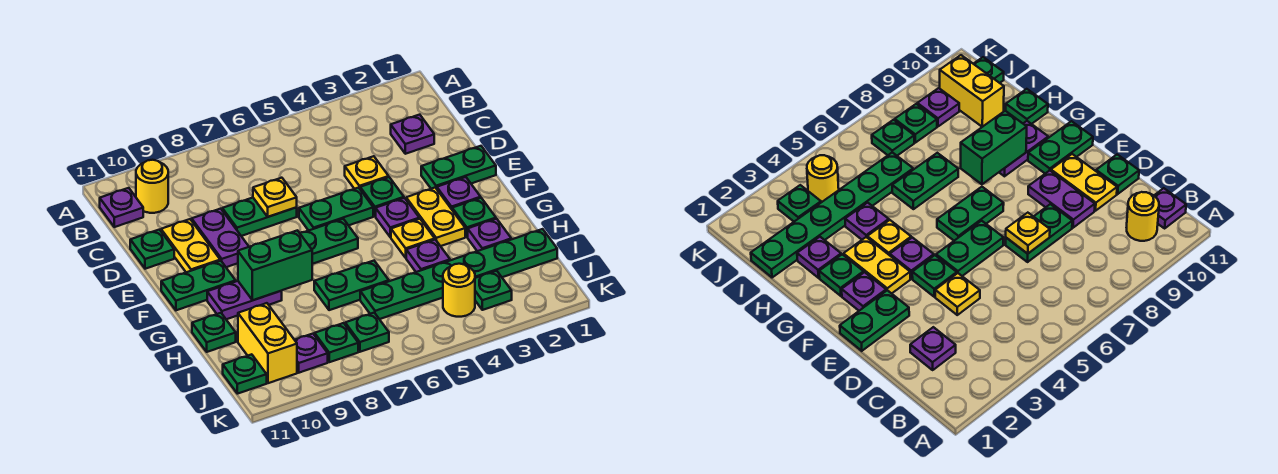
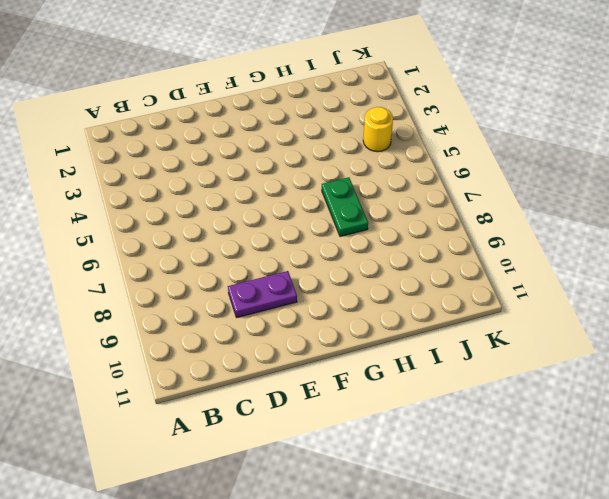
none -> yellow 1x1 round brick [136,160,168,213]
none -> purple 1x1 plate [100,188,143,227]
none -> purple 1x1 plate [391,115,434,154]
none -> yellow 1x1 plate [345,156,389,189]

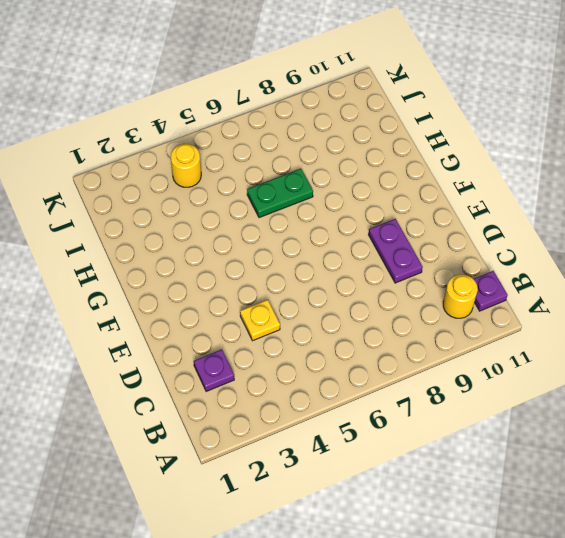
none -> green 1x2 plate [222,198,297,236]
none -> yellow 1x2 plate [161,219,220,272]
none -> green 1x1 plate [130,230,174,269]
none -> green 1x2 plate [421,146,496,189]

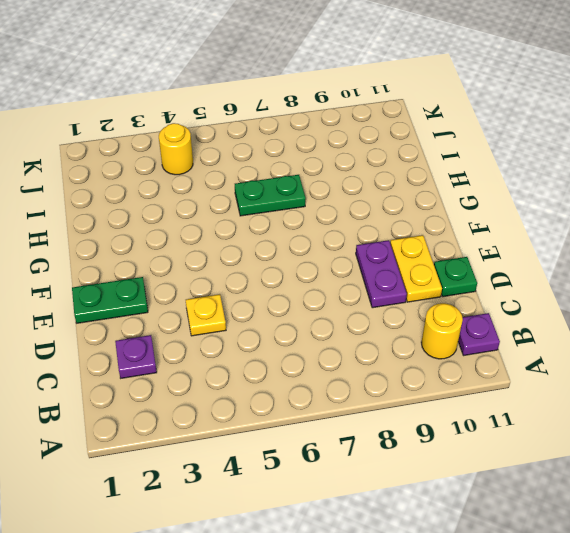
none -> green 1x2 plate [222,198,297,236]
none -> green 1x1 plate [360,177,404,216]
none -> green 1x2 plate [299,188,373,231]
none -> purple 1x1 plate [437,177,481,209]

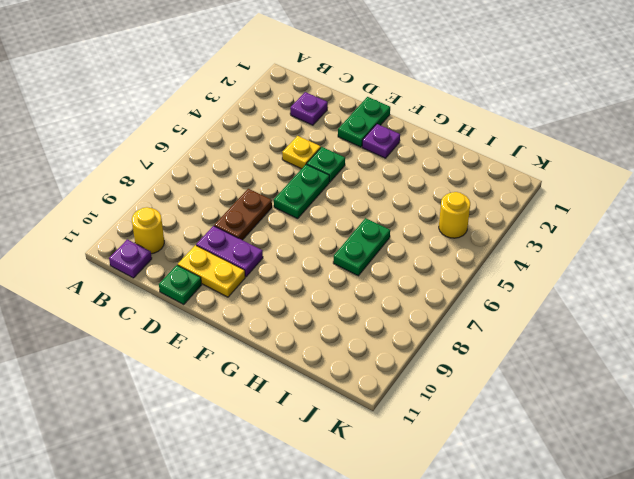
brown 1x2 plate [214,189,272,240] -> green 1x2 plate [222,198,297,236]
none -> yellow 1x2 plate [406,188,465,246]
none -> purple 1x1 plate [376,198,419,237]
none -> green 1x2 plate [300,219,358,264]
none -> green 1x2 plate [161,261,236,310]

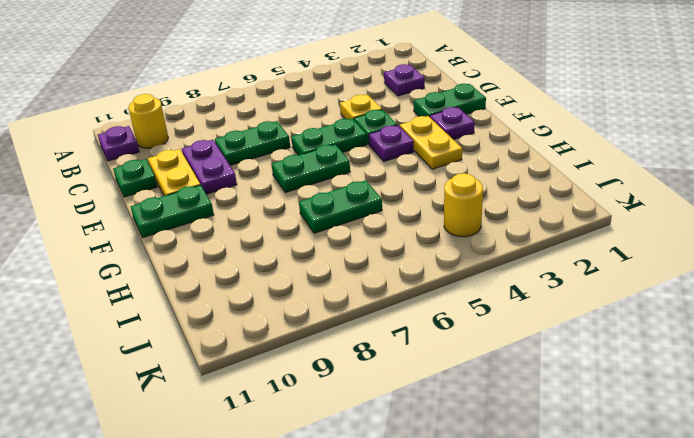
none -> green 1x1 plate [452,198,496,237]
none -> yellow 1x1 plate [391,219,435,258]
none -> purple 1x2 plate [207,281,282,319]
none -> purple 1x1 plate [468,219,511,251]

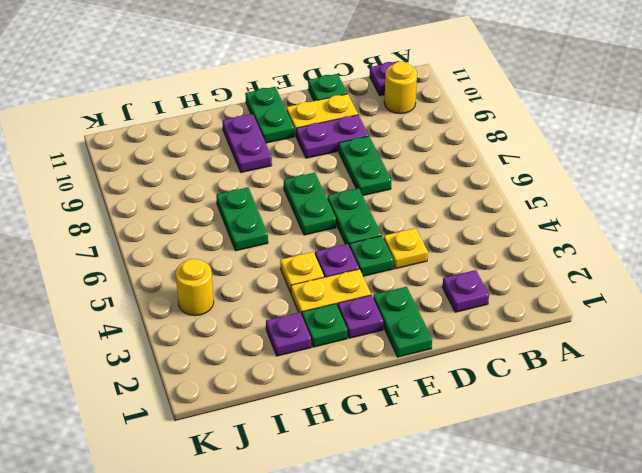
none -> purple 1x1 plate [406,240,450,272]
none -> green 1x1 plate [192,313,236,352]
none -> green 1x6 plate [360,229,557,319]
none -> yellow 1x2 brick [238,303,297,383]

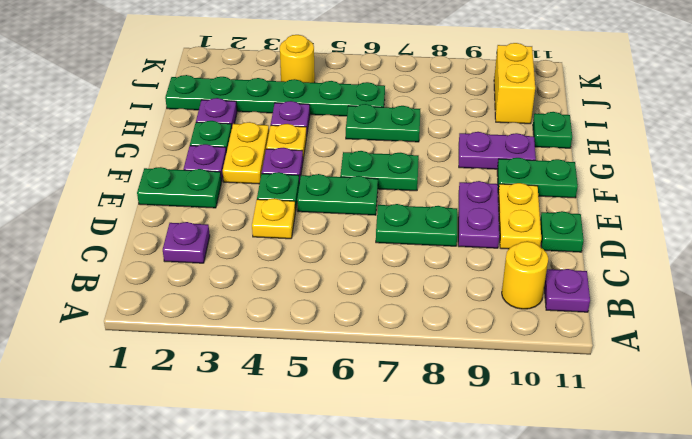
none -> green 1x1 plate [475,271,512,310]
none -> green 1x1 plate [345,313,389,352]
none -> green 1x1 plate [315,323,358,362]
none -> purple 1x1 plate [295,334,328,373]

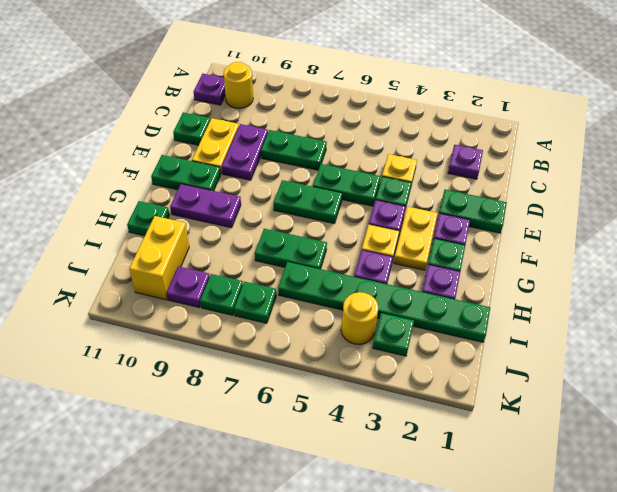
none -> green 1x1 plate [223,354,267,394]
none -> yellow 1x1 plate [253,178,297,217]
none -> green 1x2 brick [238,230,312,300]

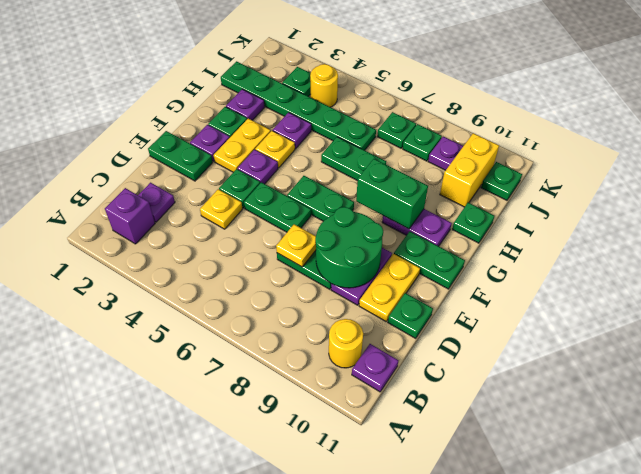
purple 1x1 brick [105,188,155,244] -> none
green 2x2 round brick [315,207,383,288] -> none

